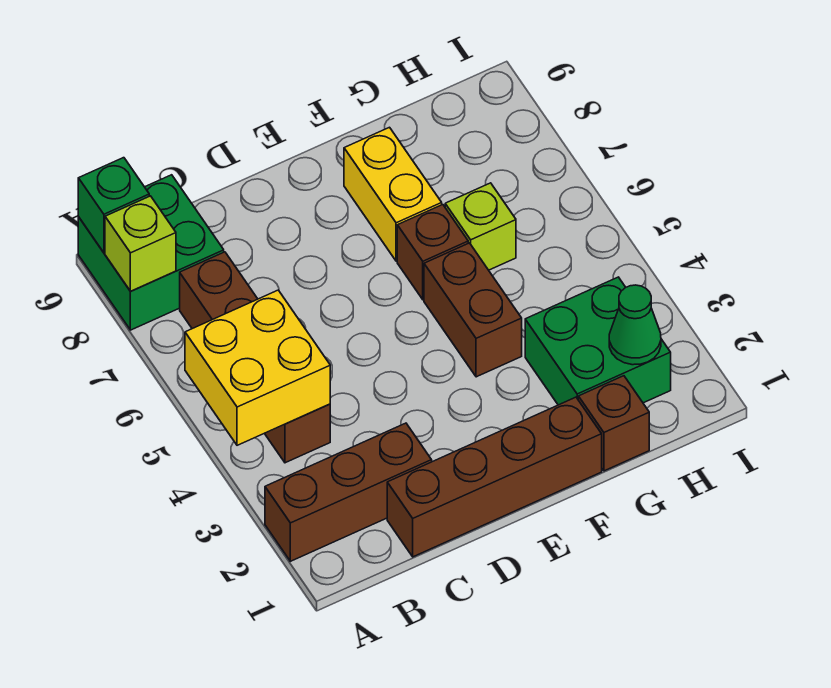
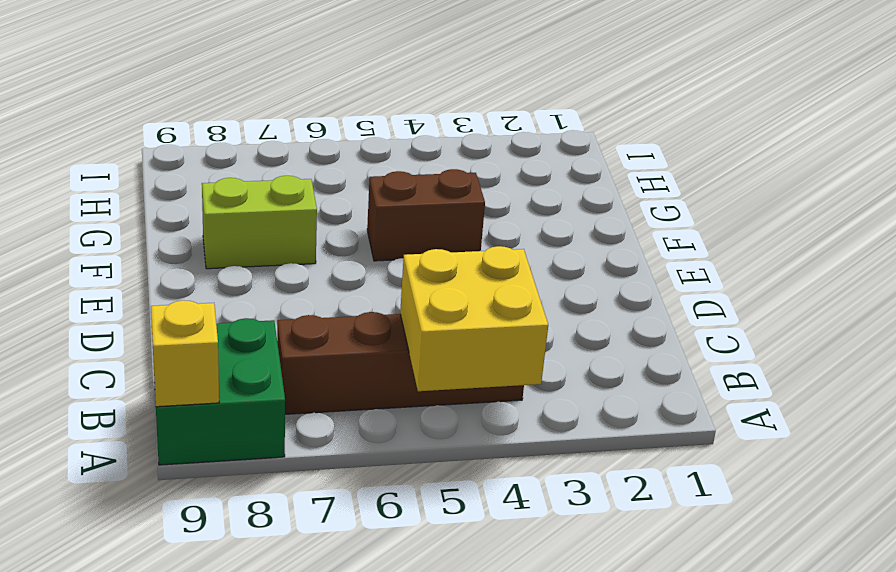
yellow 1x1 brick [151,300,219,407] -> green 1x1 brick [78,158,149,253]
lime 1x2 brick [202,176,317,269] -> yellow 1x2 brick [344,127,442,261]
none -> brown 1x3 brick [265,423,432,561]
none -> brown 1x4 brick [387,397,602,557]
none -> brown 1x1 brick [397,205,468,300]

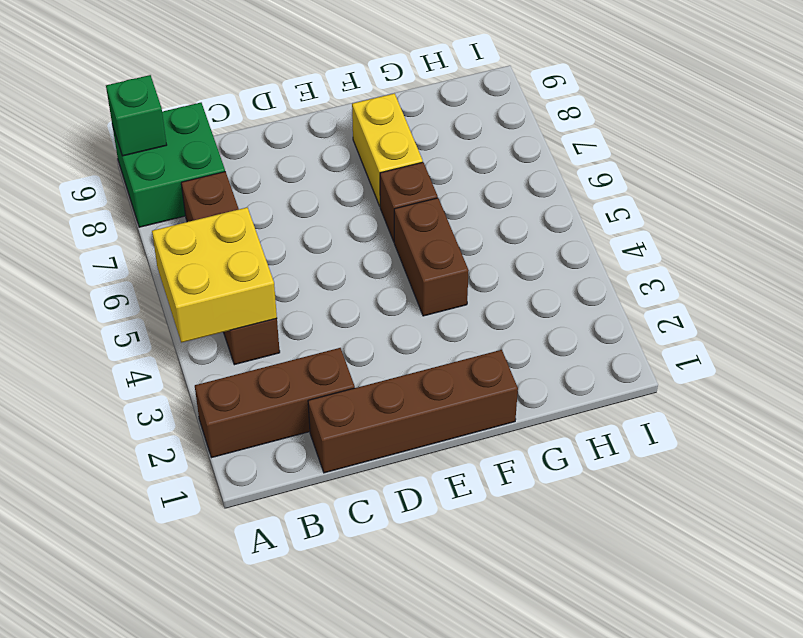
none -> brown 1x1 brick [578,376,649,471]
none -> green 2x2 brick [525,277,671,405]
none -> lime 1x1 brick [445,183,516,270]

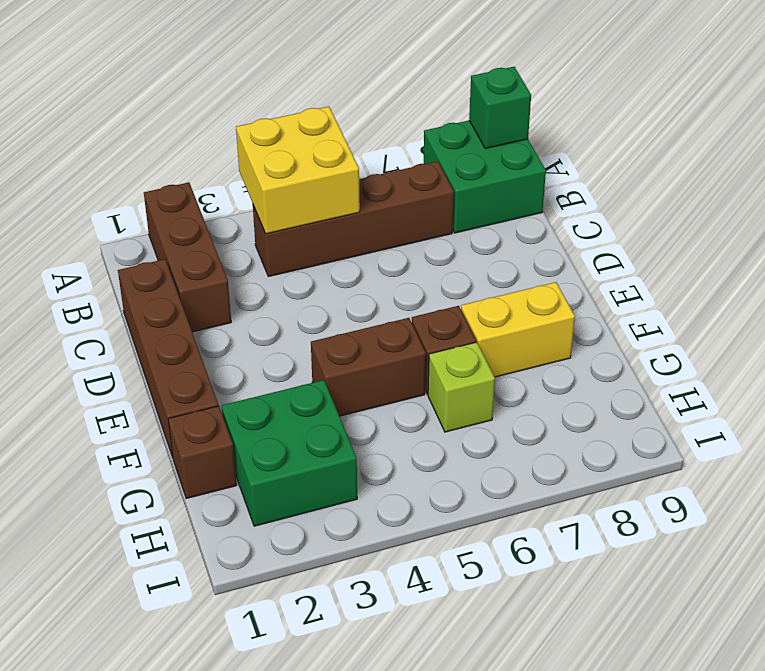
none -> lime 1x1 brick [105,196,176,291]
none -> green 1x1 cone [609,285,661,365]

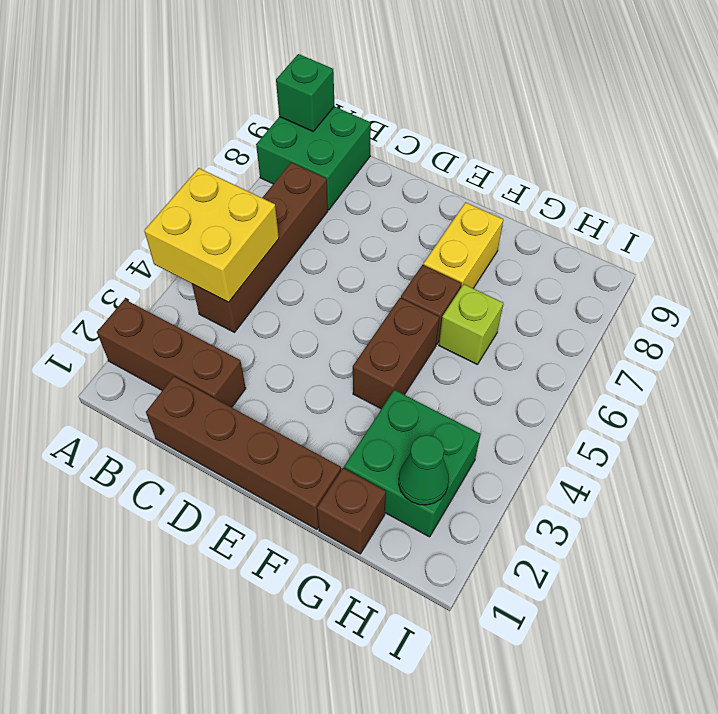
none -> lime 1x1 brick [105,196,176,291]

